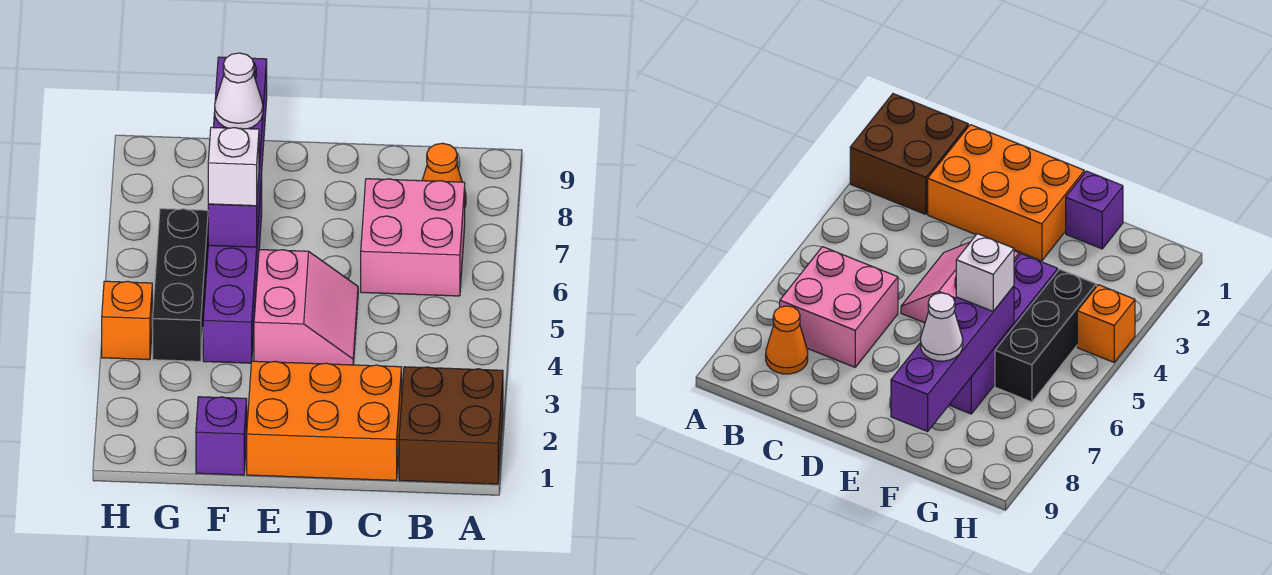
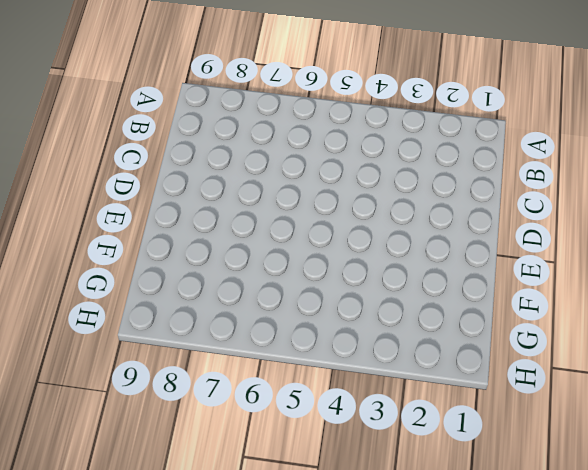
none -> brown 2x2 brick [399,367,503,484]
none -> pink 2x2 brick [361,179,465,296]
none -> orange 1x1 cone [422,143,466,206]

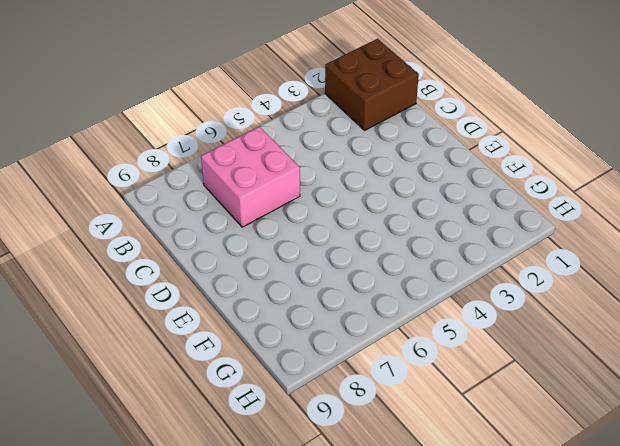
none -> orange 1x1 cone [422,143,466,206]
none -> orange 2x3 brick [247,361,402,480]
none -> pink 2x2 slope [254,250,358,365]

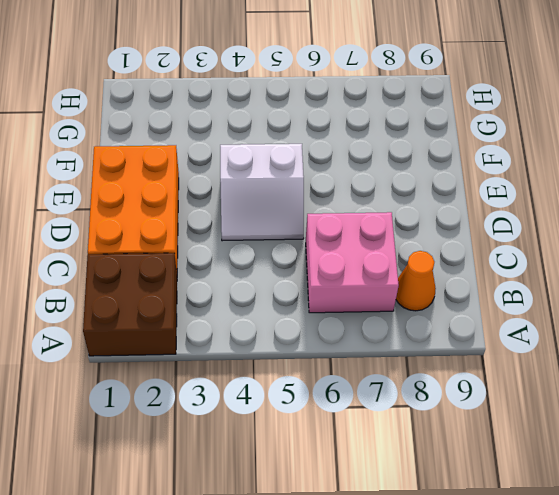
white 2x2 slope [220,144,304,241] -> pink 2x2 slope [254,250,358,365]
none -> purple 1x1 brick [196,397,247,475]
none -> purple 1x4 brick [203,176,262,363]
none -> black 1x3 brick [153,209,208,361]

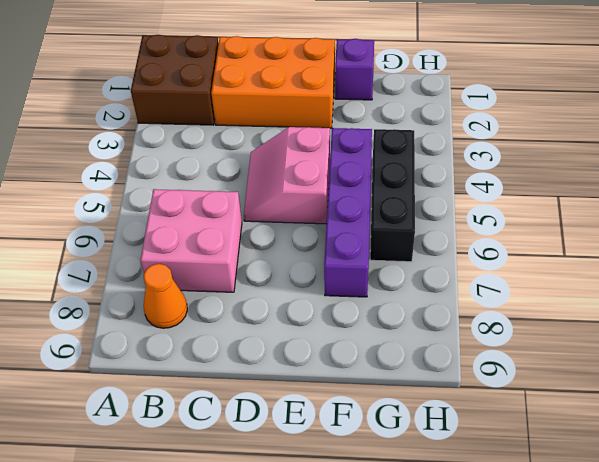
none -> orange 1x1 brick [102,281,152,360]
none -> purple 1x4 brick [208,57,267,247]
none -> white 1x1 brick [208,127,259,206]

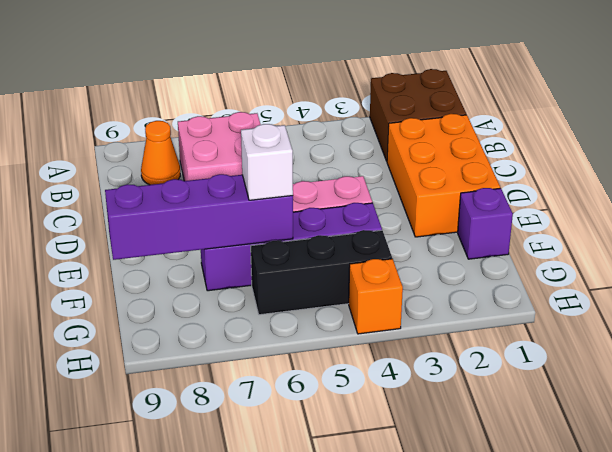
none -> white 1x1 cone [215,53,263,129]

